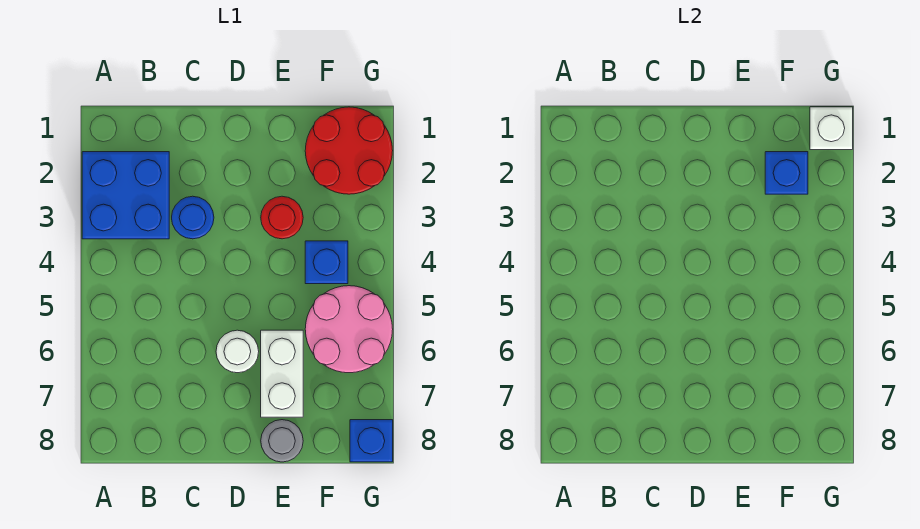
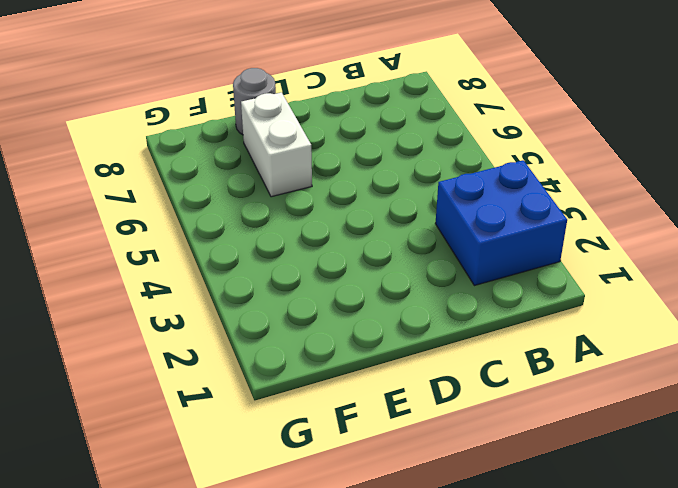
none -> blue 1x1 round brick [172,196,214,239]
none -> white 1x1 round brick [216,330,259,373]
none -> red 1x1 round brick [261,196,303,239]

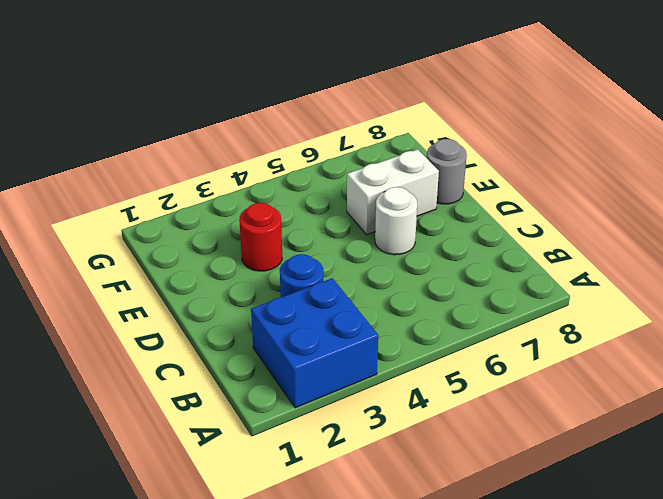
none -> red 2x2 round brick [305,107,393,194]
none -> blue 1x1 brick [305,241,348,284]
none -> pink 2x2 round brick [305,286,393,373]

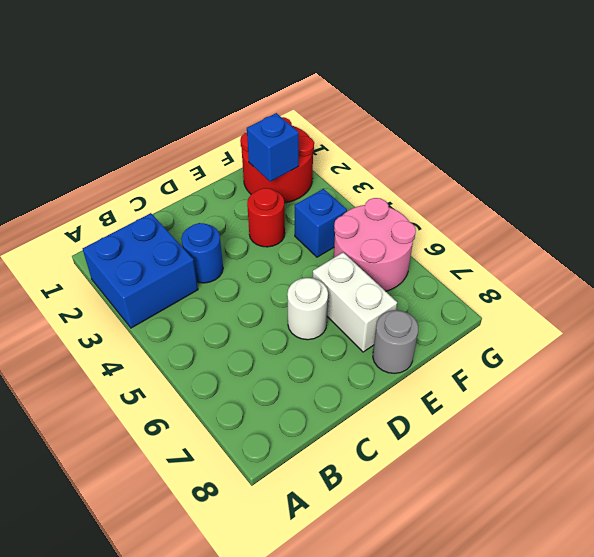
none -> blue 1x1 brick [350,420,393,462]
none -> white 1x1 brick [810,107,853,150]

